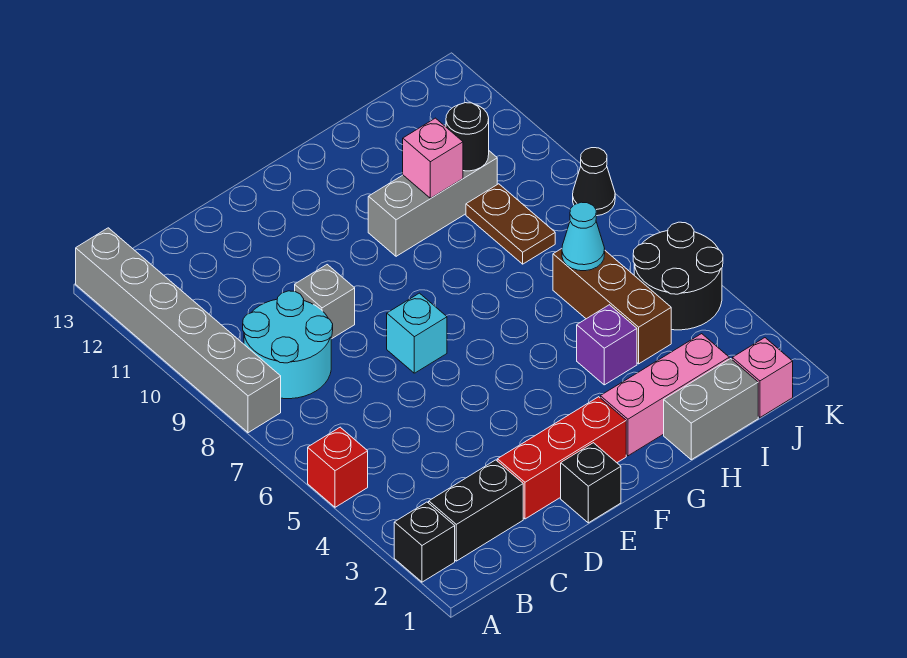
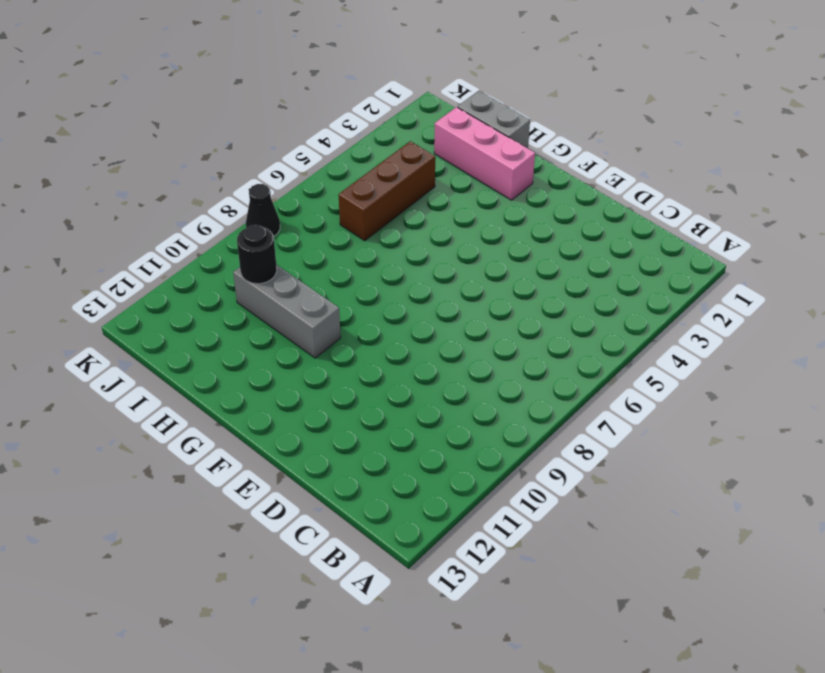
none -> black 1x1 brick [394,502,455,582]
none -> red 1x1 brick [308,427,368,507]
none -> grey 1x6 brick [76,228,281,433]

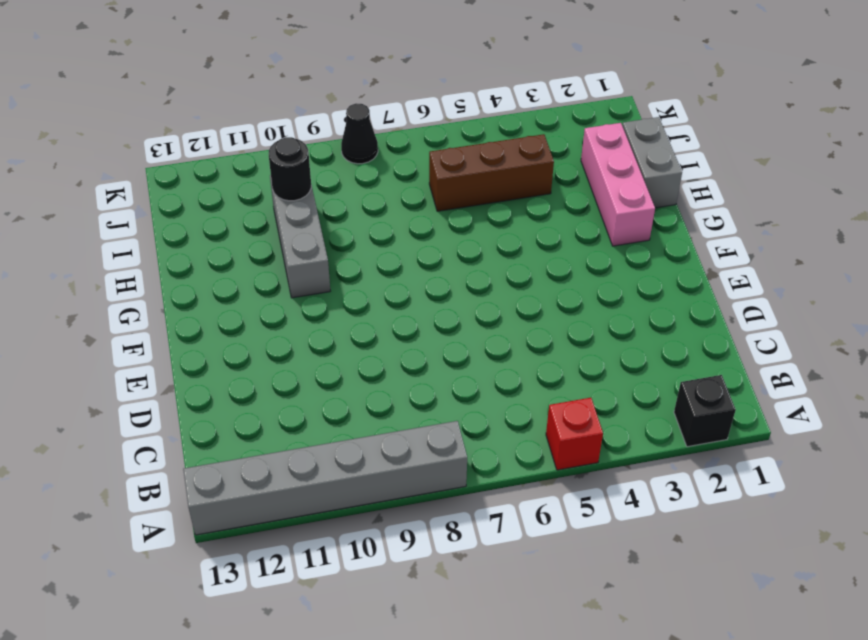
none -> black 1x2 brick [429,460,523,561]
none -> cyan 2x2 round brick [243,291,333,399]
none -> red 1x3 brick [497,397,626,519]

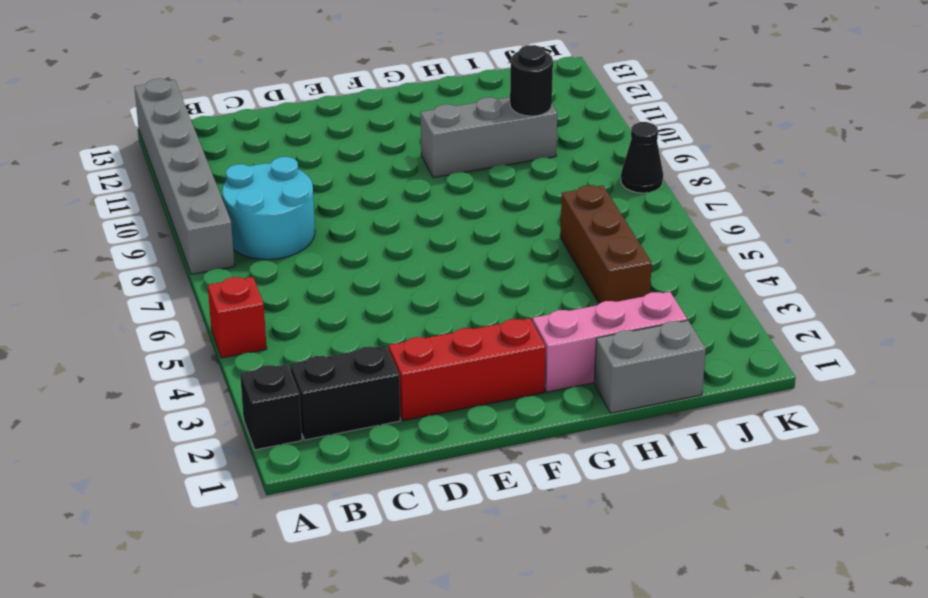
none -> grey 1x1 brick [295,265,355,339]
none -> black 1x1 brick [561,443,621,523]
none -> cyan 1x1 brick [387,293,447,373]

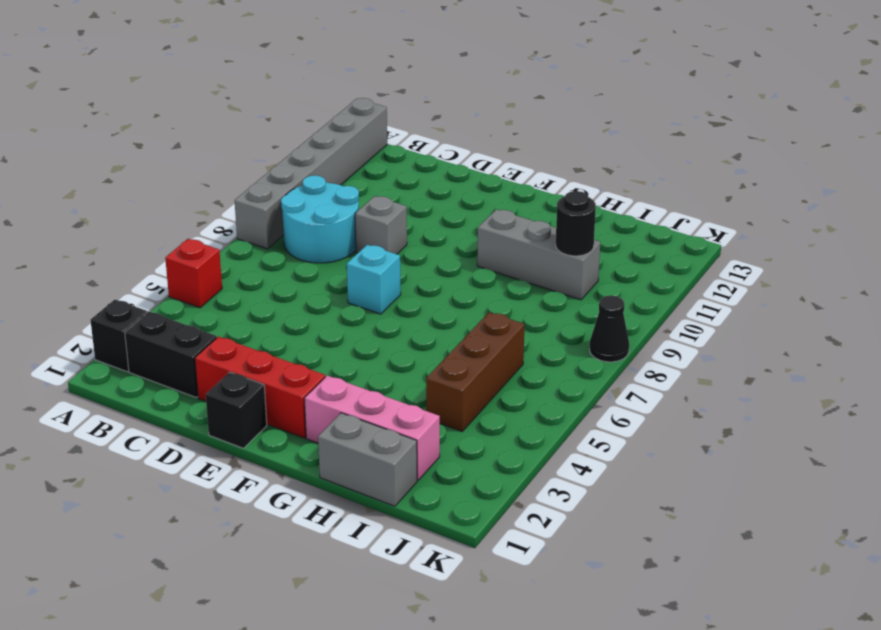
none -> purple 1x1 brick [577,305,637,385]
none -> brown 1x2 plate [466,184,555,264]
none -> pink 1x1 brick [732,338,793,417]

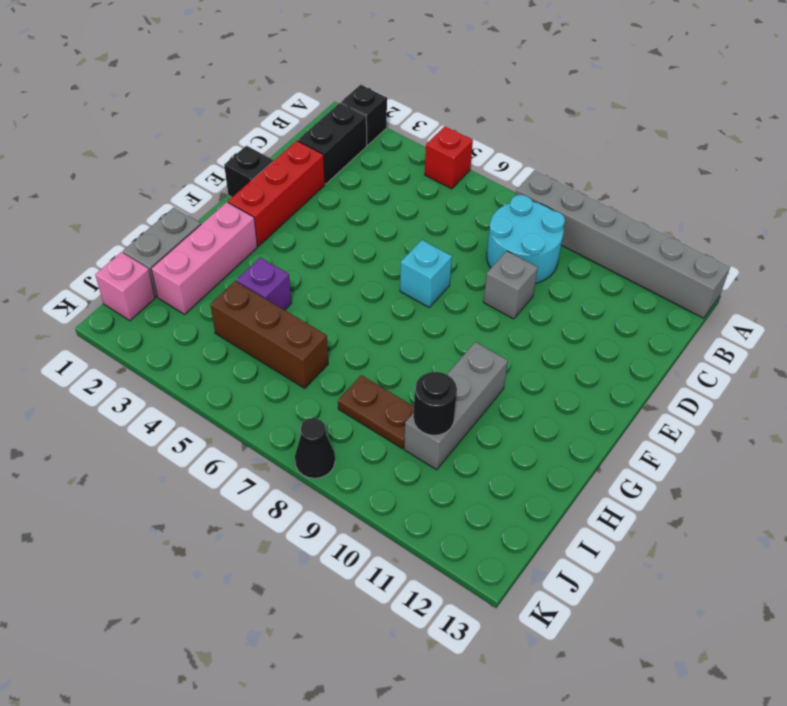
none -> black 2x2 round brick [633,222,723,330]
none -> pink 1x1 brick [403,118,463,198]
none -> cyan 1x1 cone [562,202,605,271]

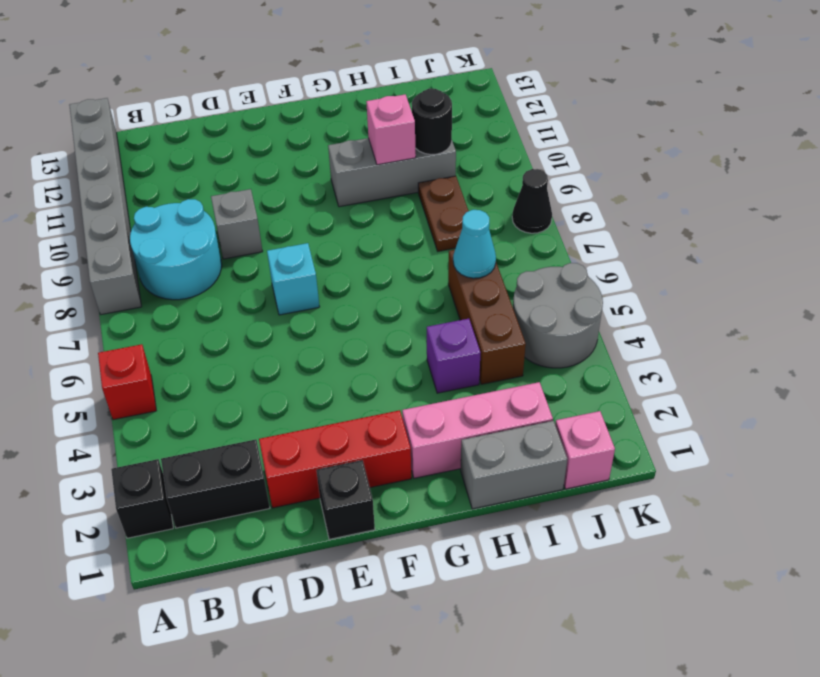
grey 2x2 round brick [513,263,603,368] -> black 2x2 round brick [633,222,723,330]

